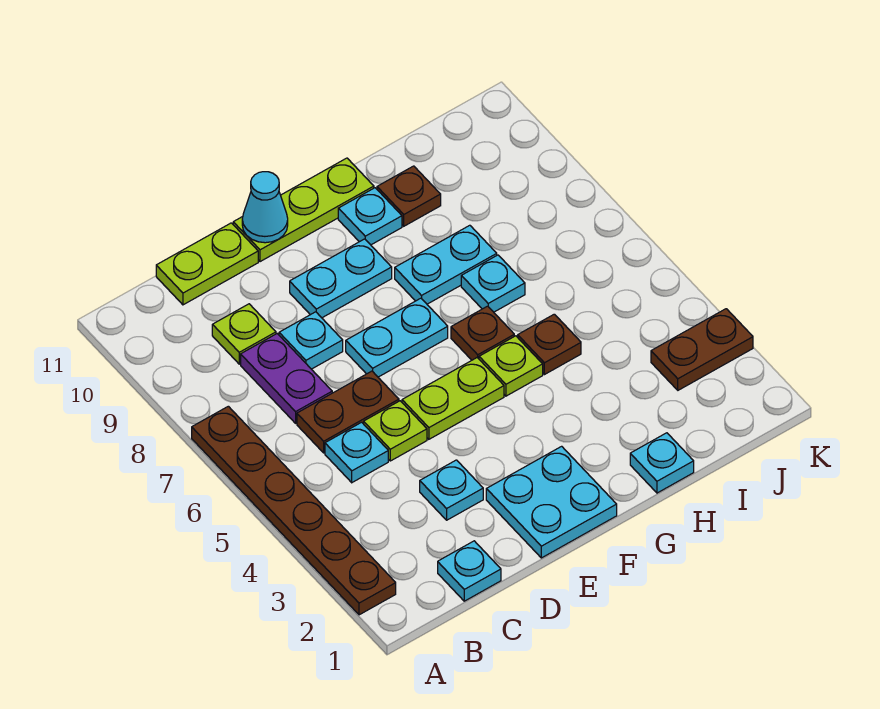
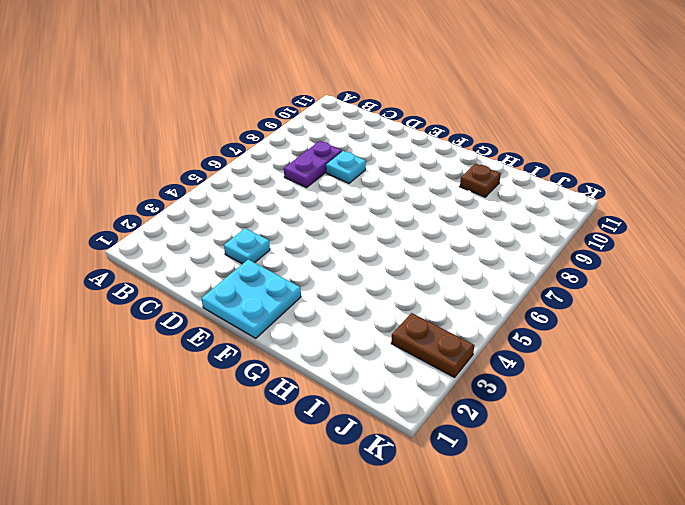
none -> brown 1x6 plate [192,406,396,615]
none -> cyan 1x1 plate [438,541,501,601]
none -> cyan 1x1 plate [325,422,388,483]

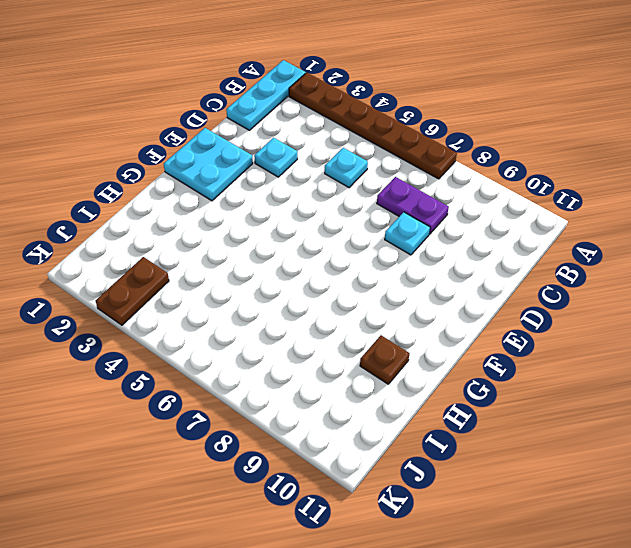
cyan 1x3 plate [226,60,306,130] -> cyan 1x1 plate [438,541,501,601]
none -> brown 1x2 plate [297,371,399,453]
none -> lime 1x1 plate [212,304,276,364]
none -> lime 1x2 plate [156,223,258,305]

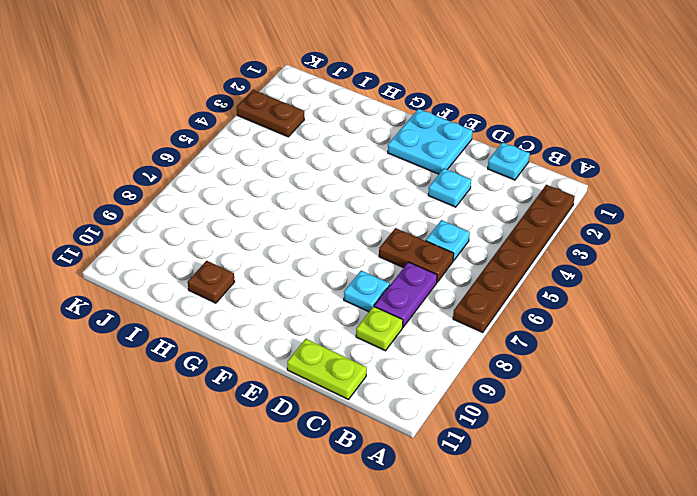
none -> lime 1x1 plate [364,401,427,461]
none -> lime 1x2 plate [402,358,504,439]
none -> cyan 1x2 plate [346,298,448,377]

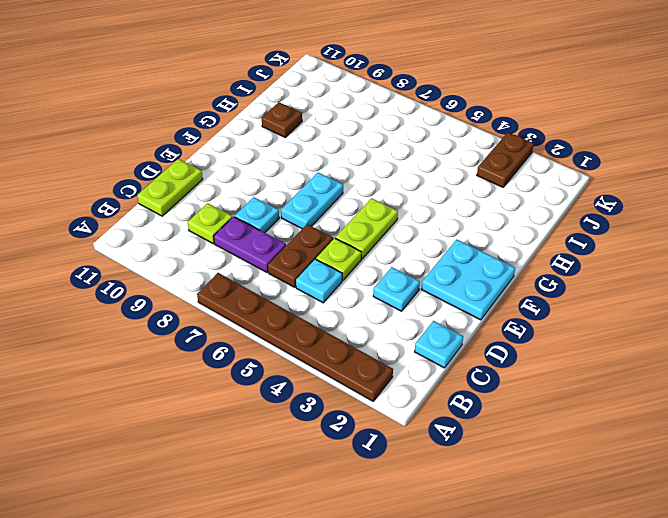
none -> cyan 1x2 plate [290,239,392,318]
none -> lime 1x3 plate [233,158,374,262]
none -> lime 1x1 plate [479,336,543,396]

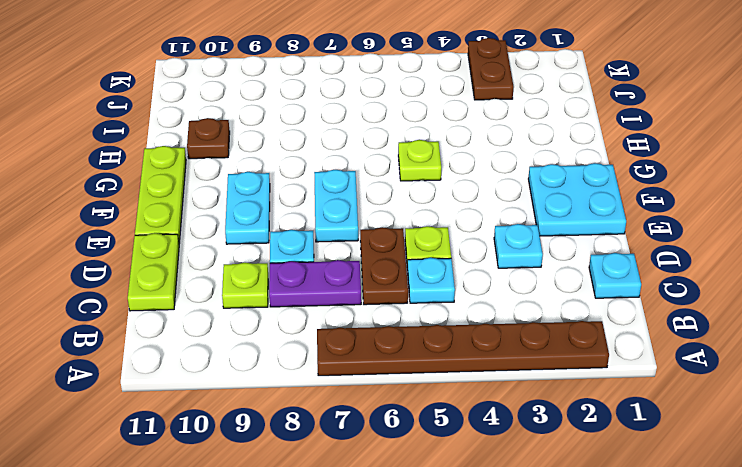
none -> lime 1x2 plate [402,358,504,439]
none -> brown 1x1 plate [451,306,514,360]
none -> cyan 1x2 plate [395,225,497,304]

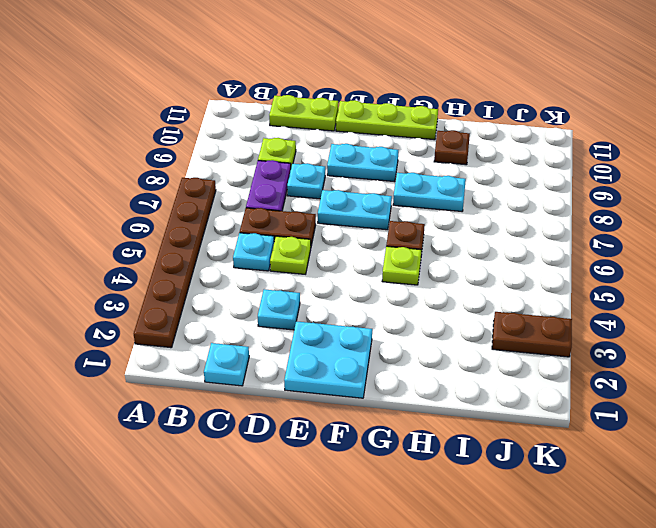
none -> lime 1x2 plate [402,358,504,439]
none -> cyan 1x1 plate [338,188,402,245]
none -> cyan 1x1 plate [630,433,694,493]

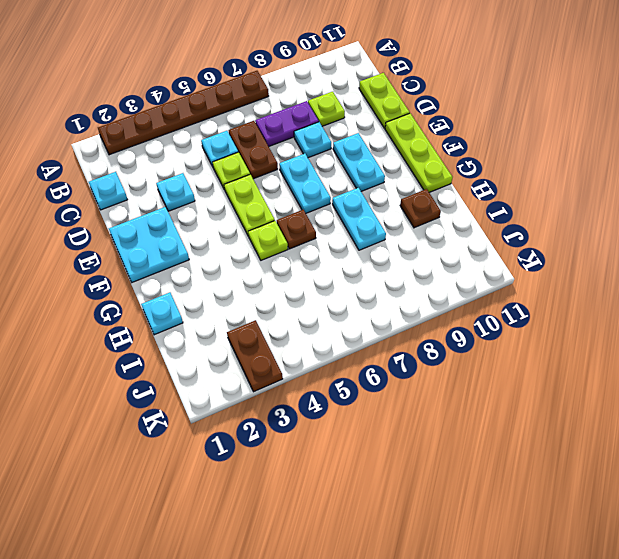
none -> cyan 1x1 plate [338,188,402,245]
none -> brown 1x1 plate [518,314,581,375]
none -> cyan 1x1 plate [461,255,525,312]

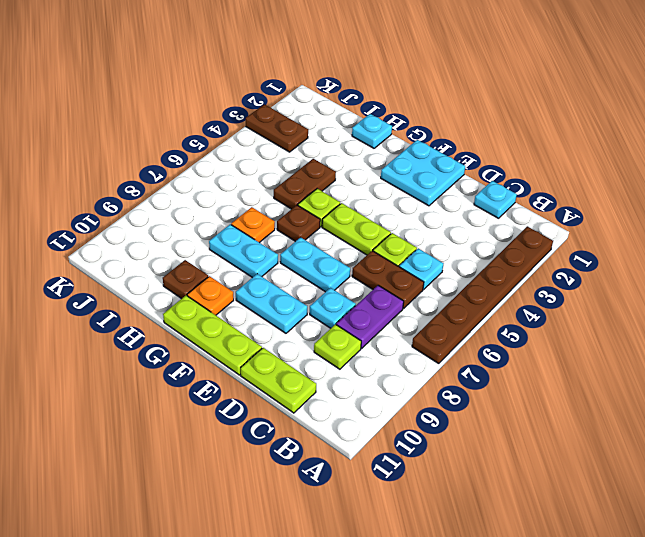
orange 1x1 plate [187,276,234,315] -> cyan 1x1 plate [338,188,402,245]
brown 1x2 plate [274,159,336,209] -> brown 1x1 plate [518,314,581,375]
orange 1x1 plate [231,207,275,243] -> cyan 1x1 plate [461,255,525,312]
none -> cyan 1x1 plate [420,460,483,520]
none -> cyan 1x1 cone [242,172,288,243]

